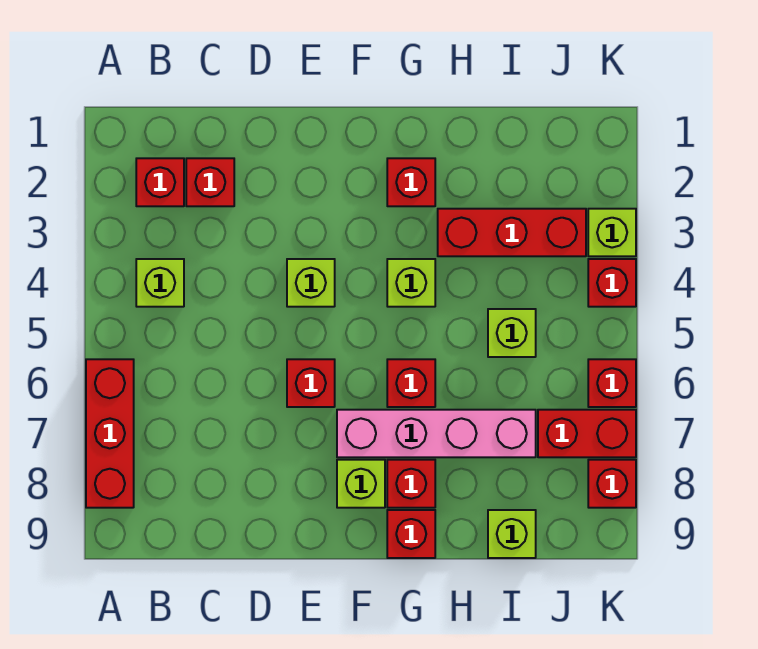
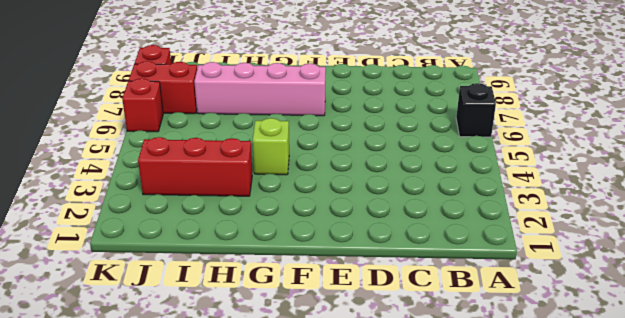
black 1x1 brick [456,83,496,137] -> red 1x3 brick [86,359,134,508]
none -> red 1x1 brick [136,158,184,206]
none -> lime 1x1 brick [136,259,184,307]
none -> red 1x1 brick [186,158,234,206]

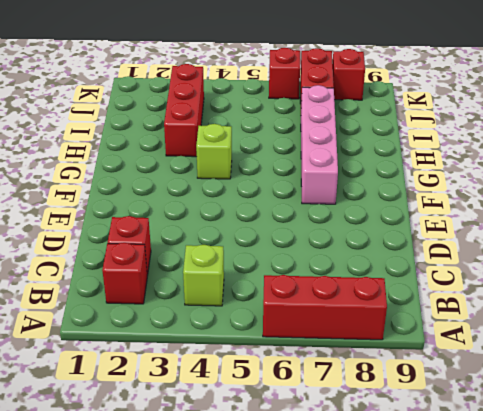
none -> lime 1x1 brick [287,259,335,307]
none -> red 1x1 brick [287,359,335,407]
none -> lime 1x1 brick [337,460,385,508]

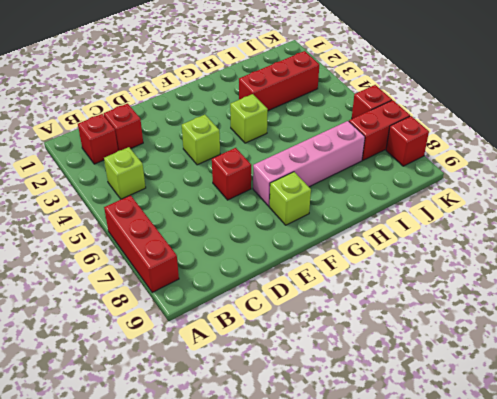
none -> red 1x1 brick [387,158,435,206]
none -> red 1x1 brick [387,359,435,407]
none -> red 1x1 brick [387,460,435,508]

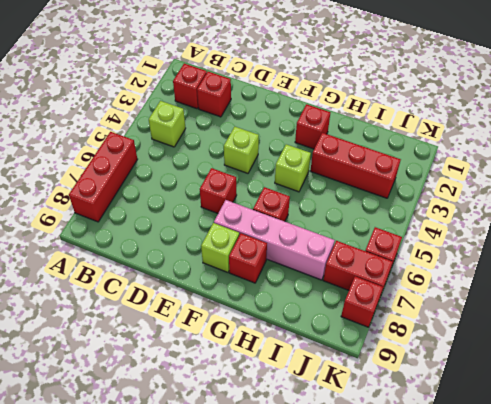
none -> red 1x1 brick [387,510,435,558]
none -> lime 1x1 brick [488,309,536,357]
none -> lime 1x1 brick [488,510,536,558]

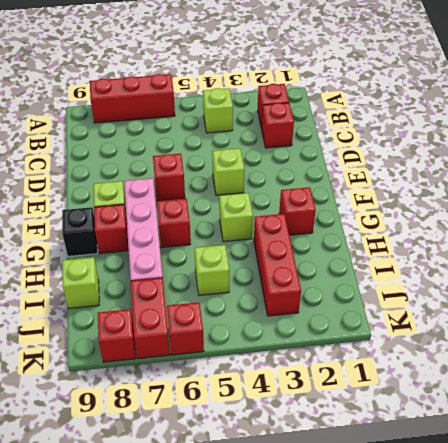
black 1x1 brick [62,207,98,256] -> red 1x1 brick [387,510,435,558]
none -> lime 1x1 brick [588,209,636,256]
none -> red 1x1 brick [588,259,636,307]

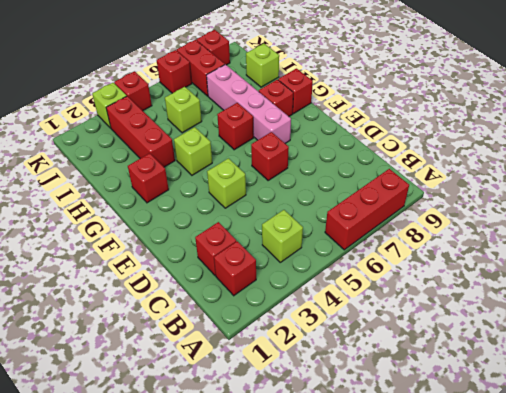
none -> lime 1x1 brick [337,460,385,508]

